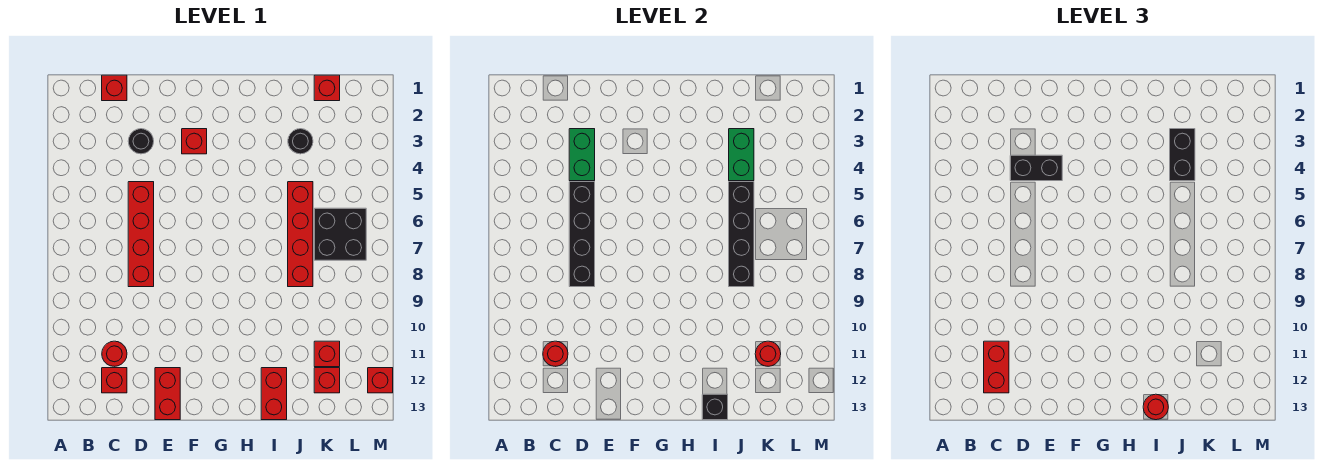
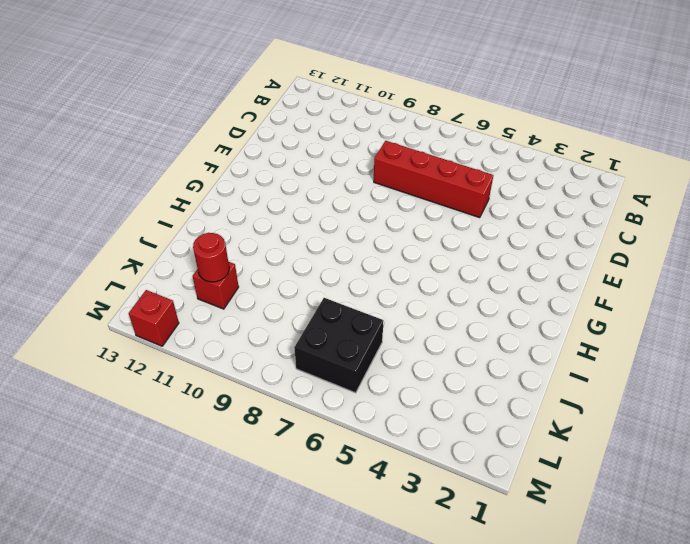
none -> red 1x1 brick [102,75,127,101]
none -> red 1x1 round brick [102,341,127,366]
none -> red 1x1 brick [102,368,127,393]

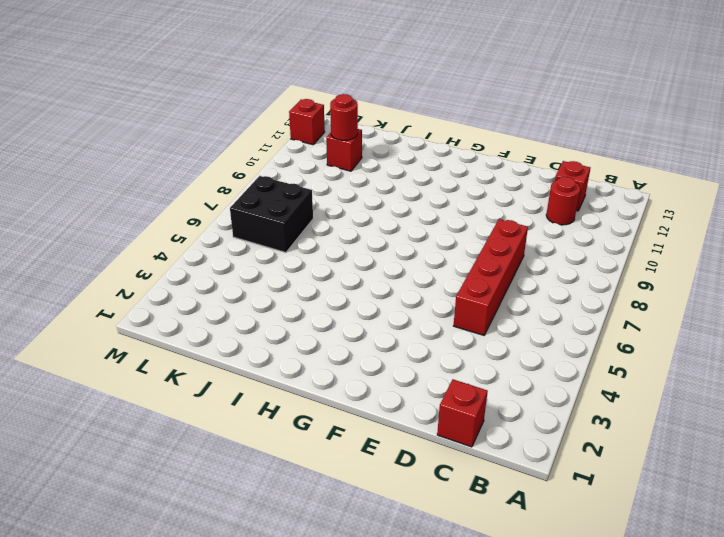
none -> black 1x1 round brick [128,129,154,154]
none -> red 1x2 brick [155,368,180,420]
none -> red 1x1 brick [182,129,207,154]

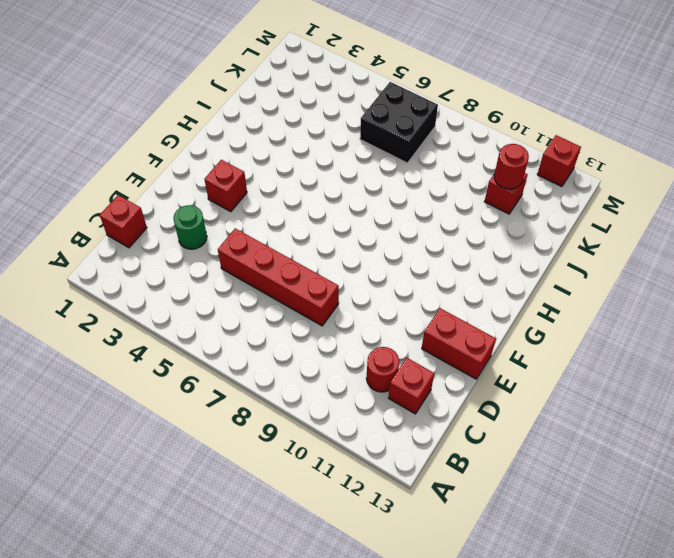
green 1x1 round brick [173,205,207,249] -> black 1x1 round brick [128,129,154,154]
none -> red 1x2 brick [261,368,287,420]
none -> black 1x1 round brick [288,129,313,154]
none -> red 1x4 brick [288,182,313,287]

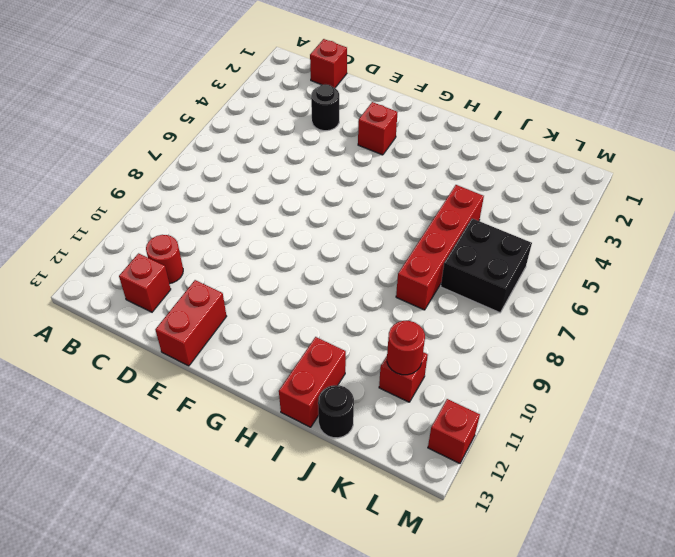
black 1x1 round brick [318,385,354,438] -> black 1x1 round brick moved to [288,129,313,154]
none -> red 1x4 brick [128,182,154,287]
none -> red 1x1 brick [314,75,340,101]
none -> red 1x1 brick [314,368,340,393]

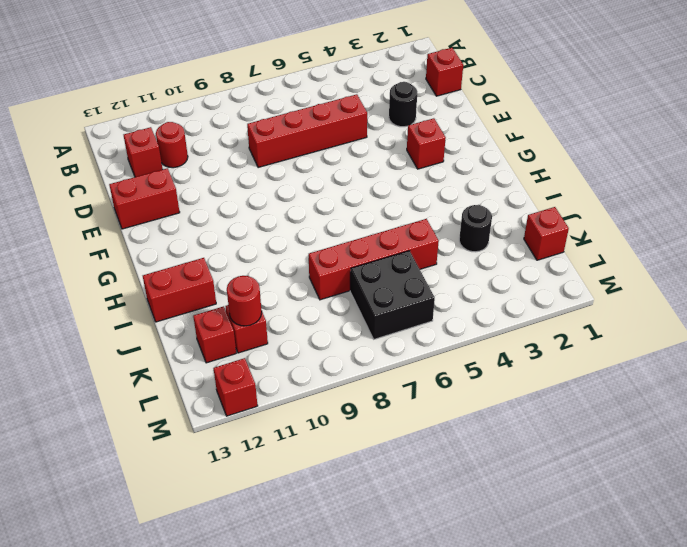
none -> red 1x1 round brick [543,341,568,366]
none -> green 1x2 brick [569,129,595,181]
none -> black 1x4 brick [569,182,595,287]

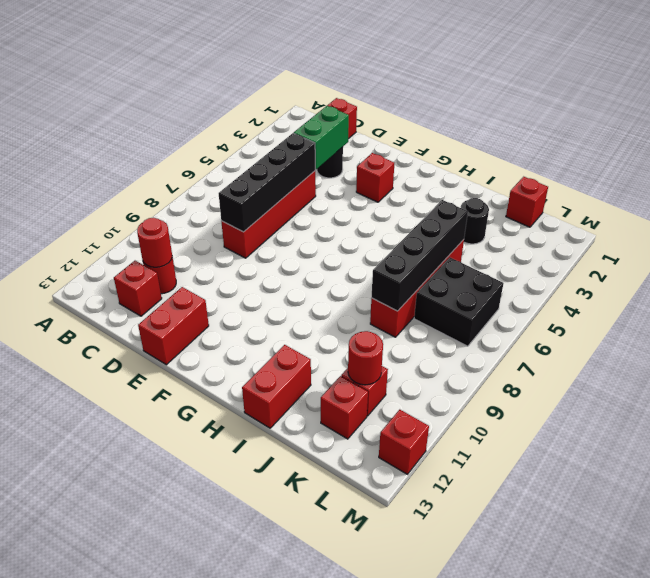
none -> black 1x1 brick [702,394,728,420]
none -> green 1x2 brick [729,129,754,181]
none -> red 1x2 brick [984,341,1009,393]

